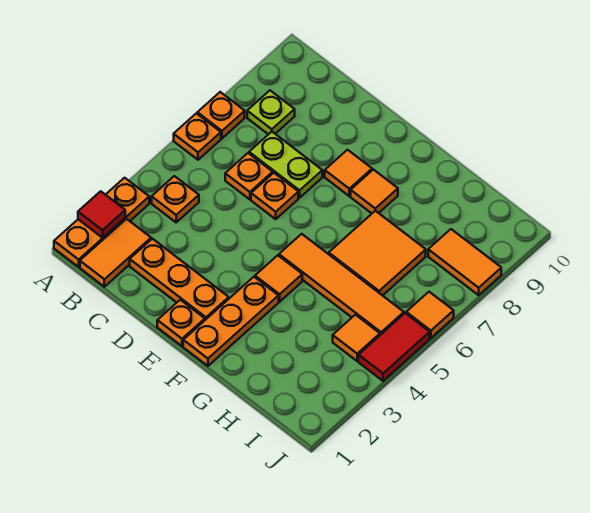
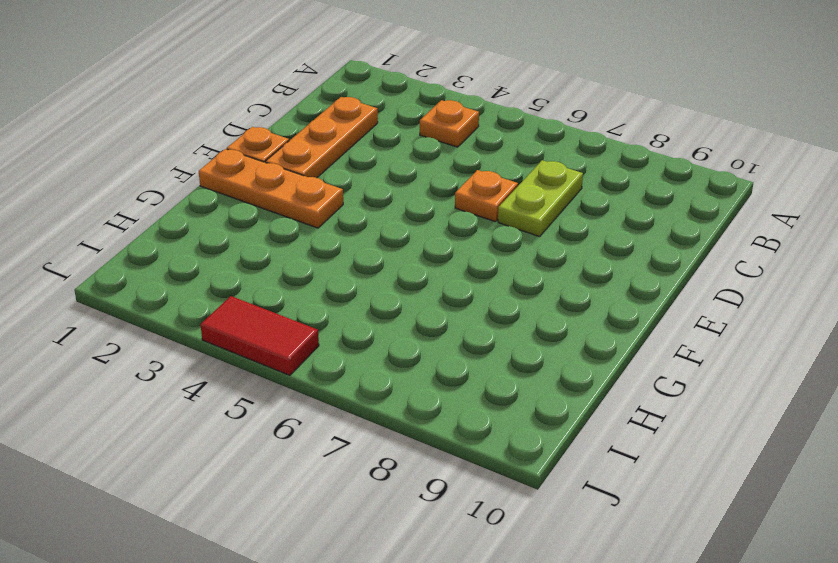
none -> orange 1x3 plate [54,178,149,267]
none -> orange 1x1 plate [174,113,221,160]
none -> orange 1x1 plate [197,92,245,138]

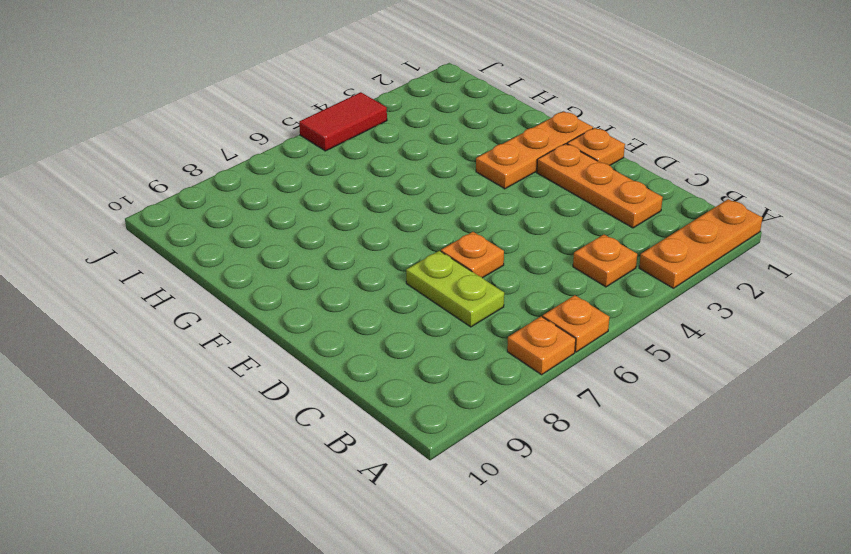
none -> orange 1x2 tile [80,219,151,287]
none -> lime 1x1 plate [247,91,295,134]
none -> orange 1x1 plate [225,153,273,199]

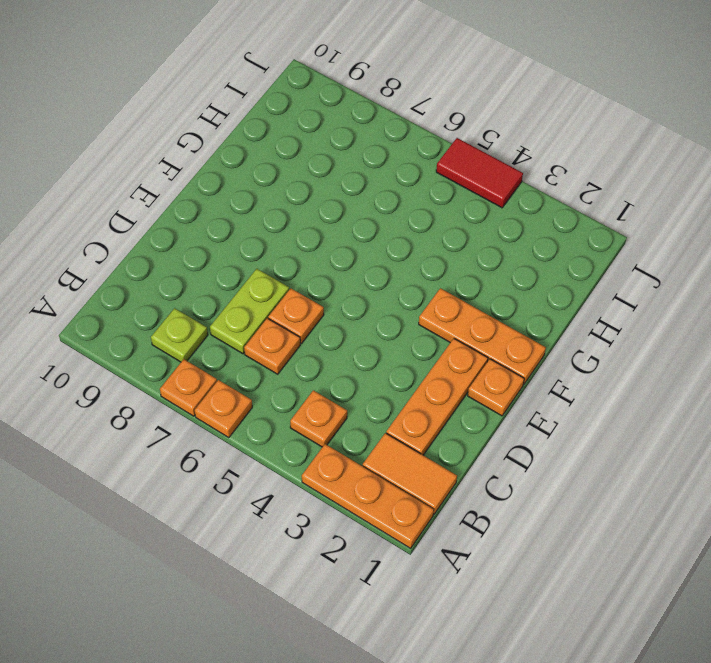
none -> orange 1x1 tile [325,150,372,196]
none -> orange 1x1 tile [255,255,302,302]
none -> orange 1x4 tile [279,234,404,335]

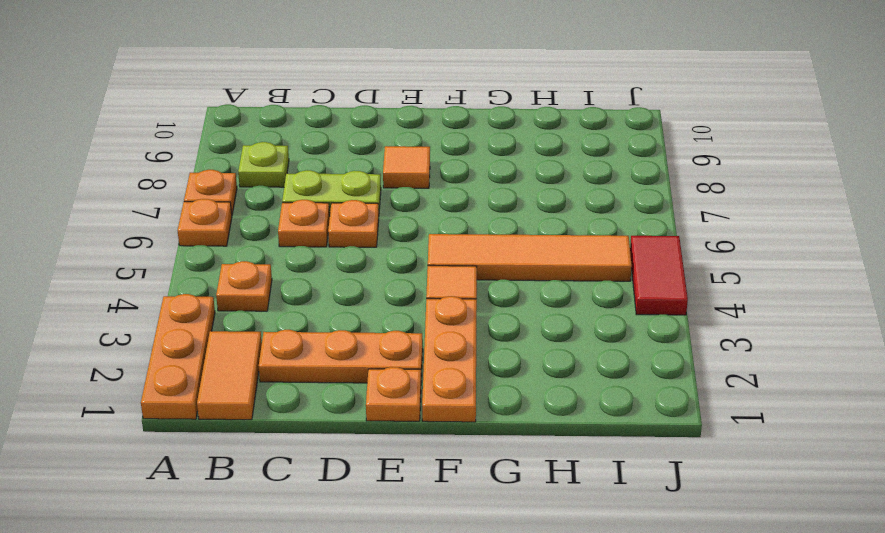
none -> orange 1x1 tile [351,170,398,213]
none -> orange 2x2 tile [329,211,426,296]
none -> orange 1x1 tile [333,315,380,361]

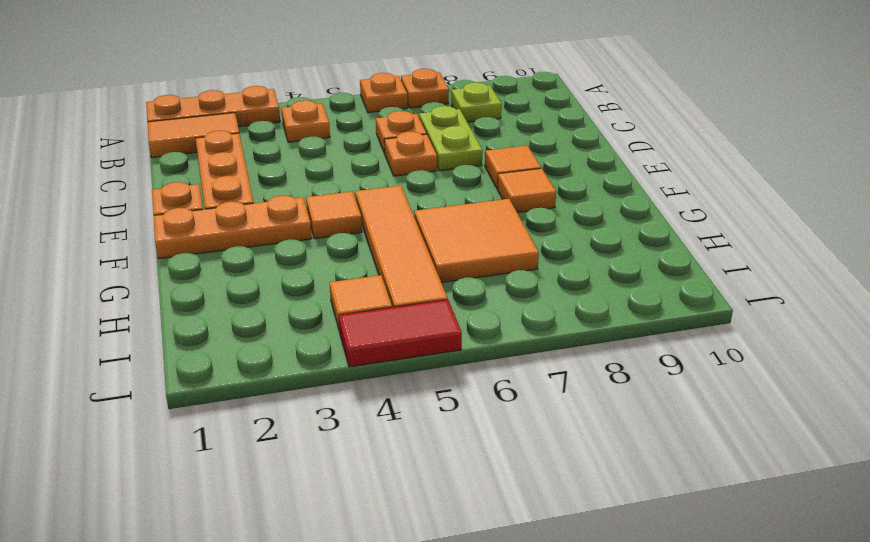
none -> orange 1x2 tile [428,229,501,295]
none -> orange 1x1 tile [406,292,454,338]
none -> red 1x1 tile [78,191,125,238]

